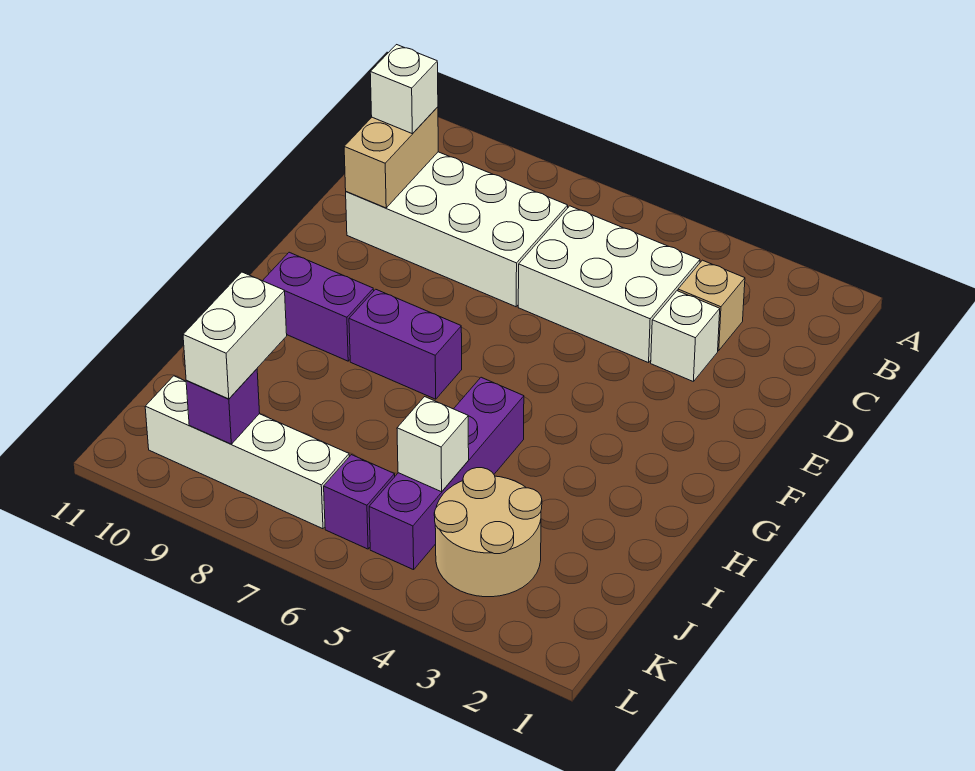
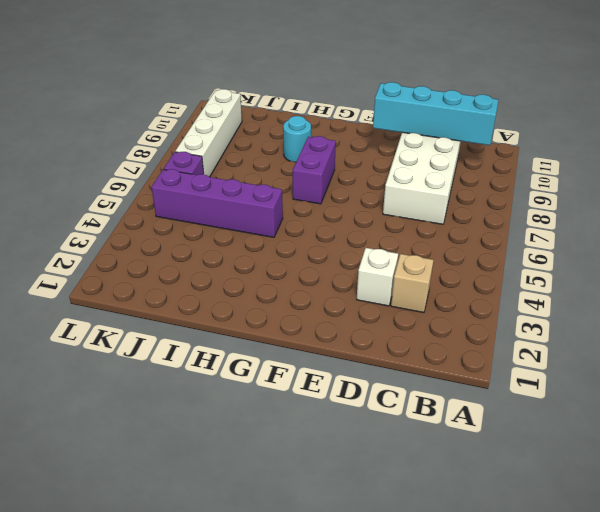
cyan 1x4 brick [373,82,498,145] -> tan 1x2 brick [344,107,438,208]
cyan 1x1 round brick [283,116,311,162] -> none
none -> white 2x3 brick [518,206,700,363]
none -> purple 1x2 brick [263,252,374,361]
none -> tan 2x2 round brick [434,468,542,597]

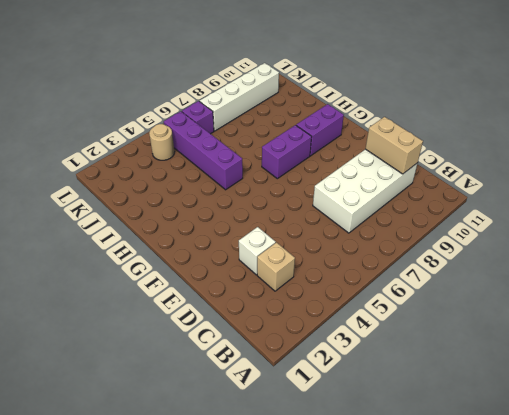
tan 1x1 round brick [149,124,174,160] -> tan 2x2 round brick [434,468,542,597]
none -> white 2x3 brick [518,206,700,363]
none -> white 1x1 brick [397,397,469,492]
none -> purple 1x1 brick [186,369,260,444]

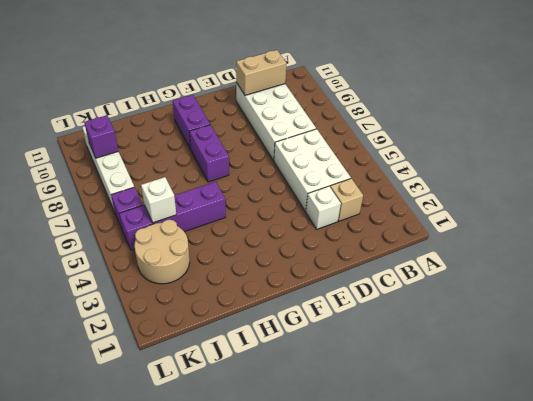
none -> white 1x1 brick [370,45,438,133]
none -> white 1x2 brick [183,272,287,399]

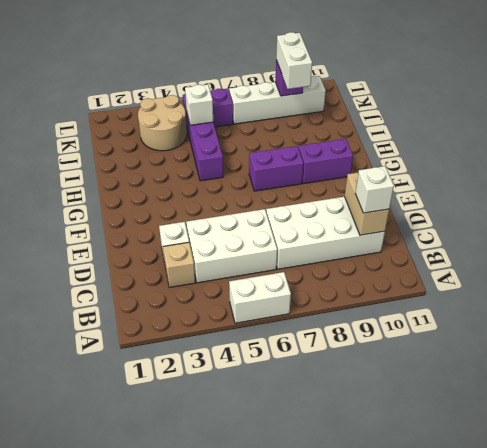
white 1x2 brick [229,272,291,323] -> none

